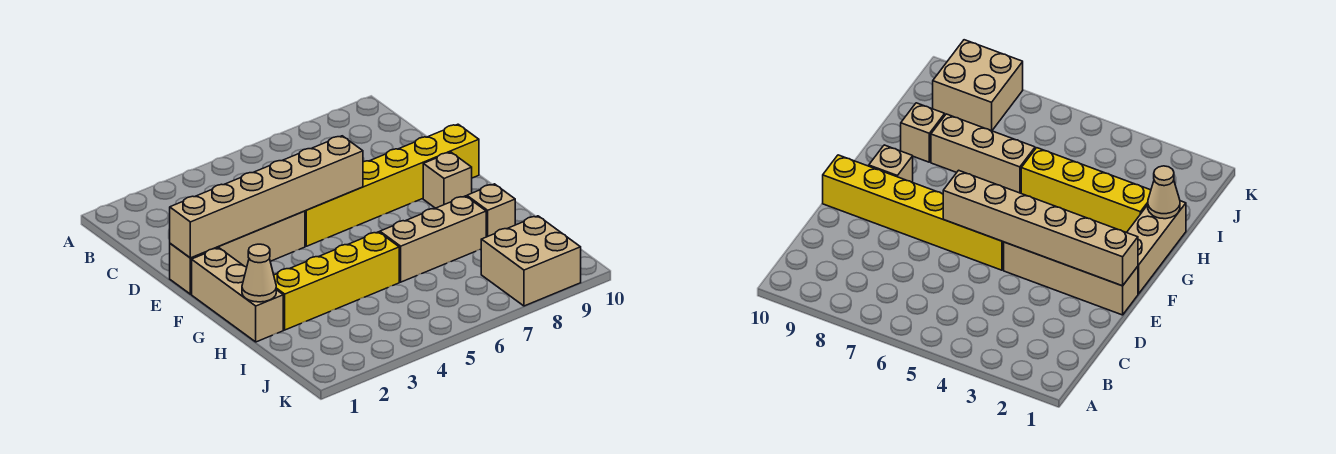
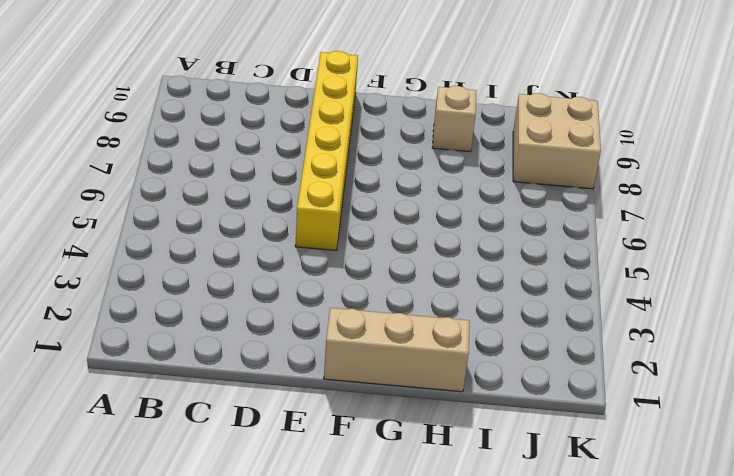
none -> tan 1x4 brick [170,211,305,294]
none -> tan 1x1 brick [423,152,472,208]

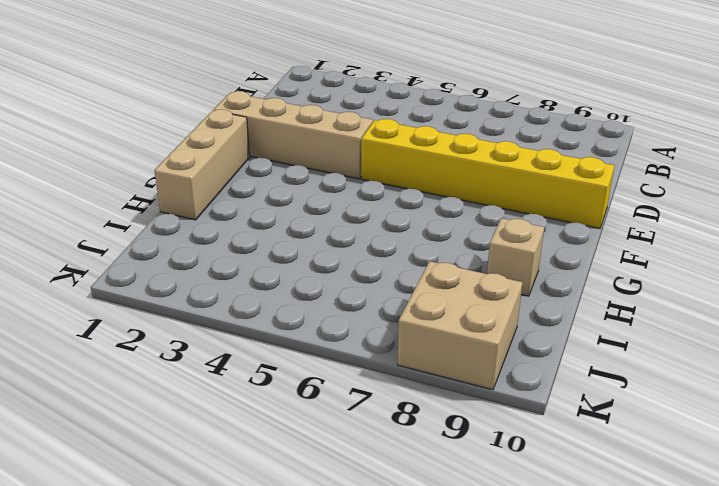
none -> tan 1x1 brick [423,152,472,208]
none -> yellow 1x4 brick [274,232,399,330]

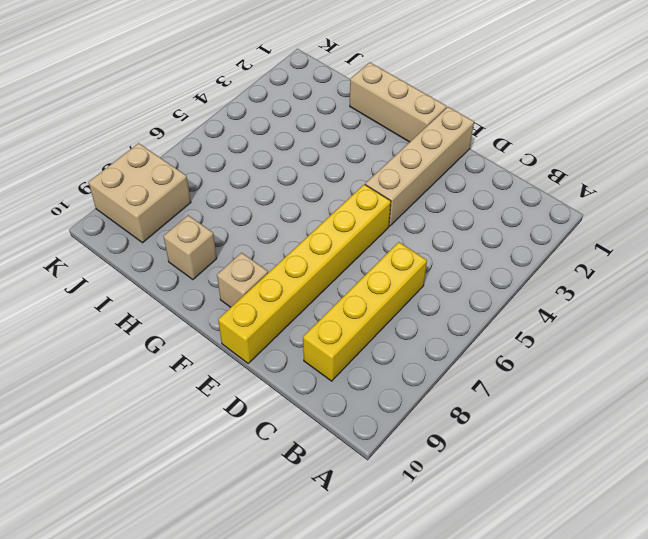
yellow 1x4 brick [303,242,427,381] -> yellow 1x4 brick moved to [274,232,399,330]
none -> tan 1x3 brick [380,196,486,282]
none -> tan 1x6 brick [170,136,363,258]

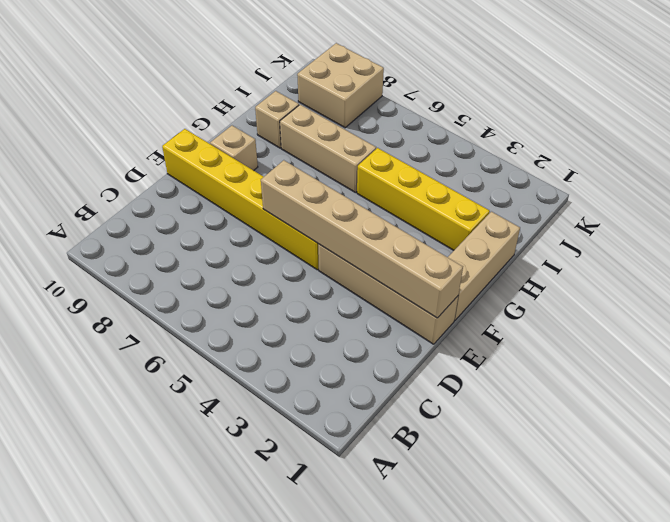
none -> tan 1x1 cone [242,244,276,302]

